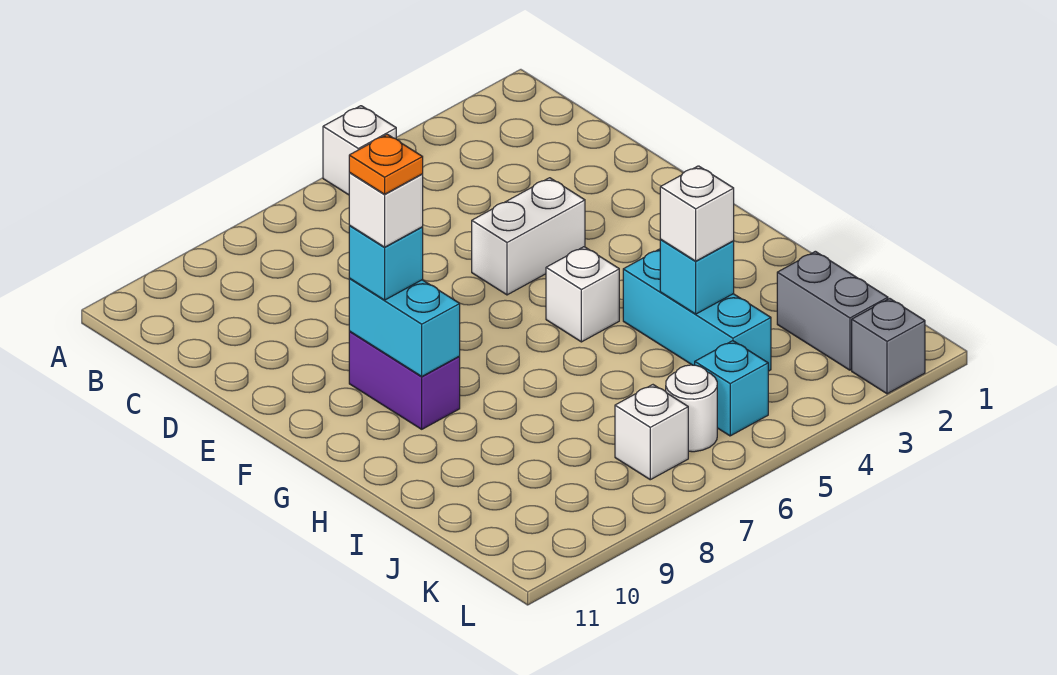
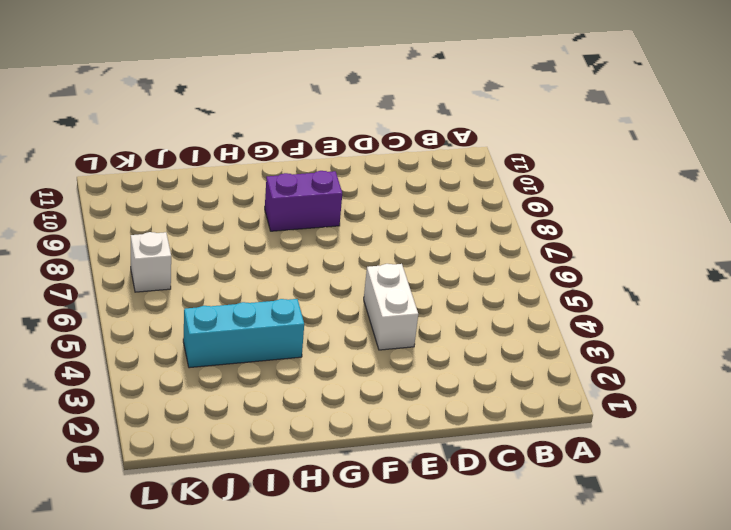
none -> white 1x1 brick [323,106,396,195]
none -> white 1x1 brick [546,247,619,342]
none -> grey 1x2 brick [777,251,888,370]

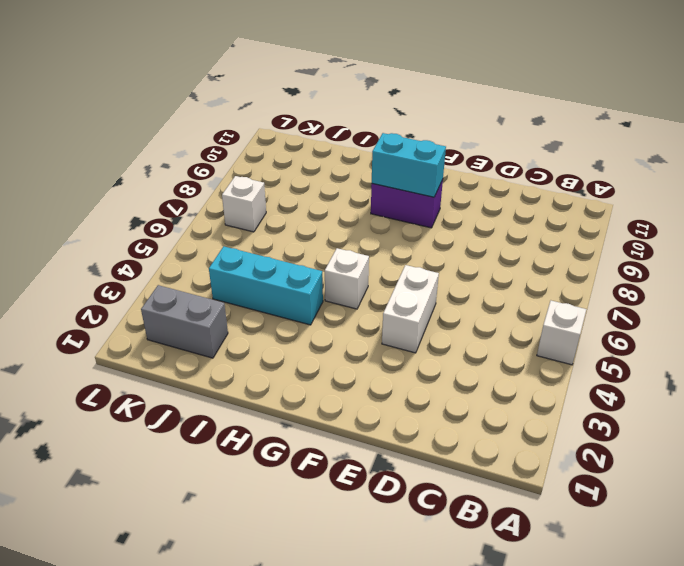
none -> cyan 1x1 brick [695,341,768,436]
none -> white 1x1 round brick [666,365,717,452]
none -> grey 1x1 brick [852,298,925,394]

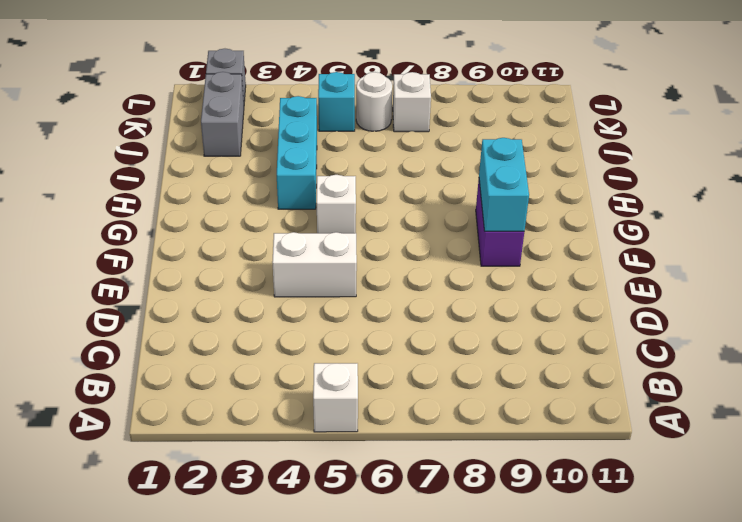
none -> cyan 1x1 brick [660,240,734,314]
none -> cyan 1x1 brick [349,225,423,300]
none -> white 1x1 brick [660,166,734,261]

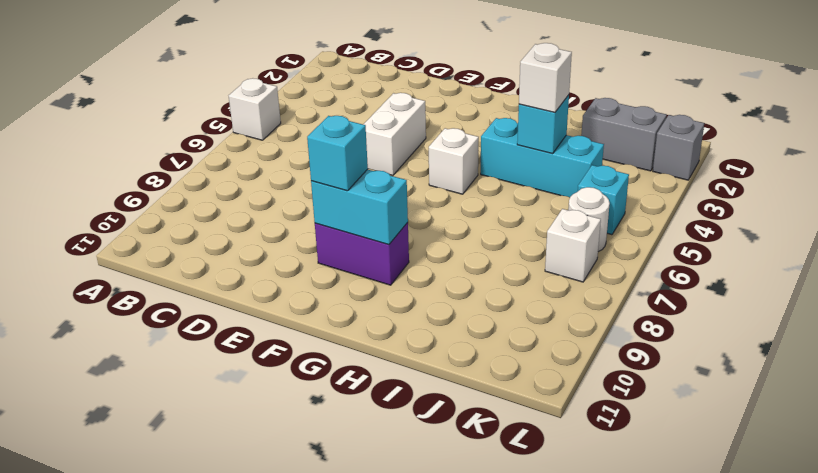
none -> white 1x1 brick [349,172,423,247]
none -> orange 1x1 plate [349,134,423,194]

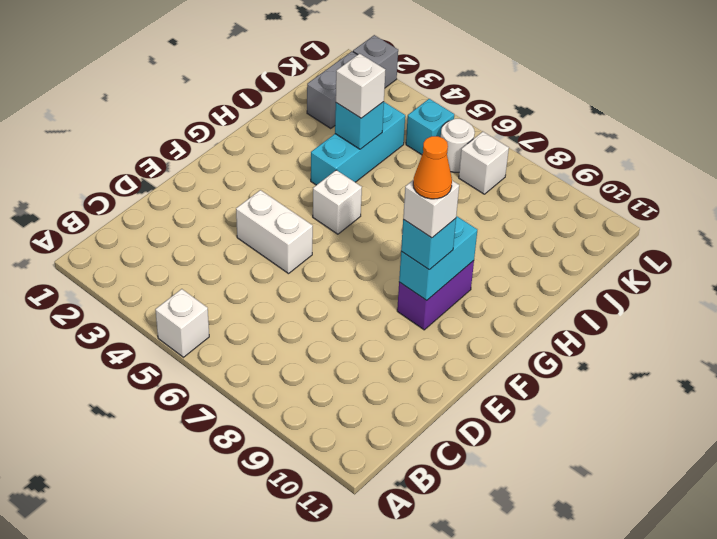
orange 1x1 cone [413,136,452,199] -> orange 1x1 plate [349,134,423,194]

